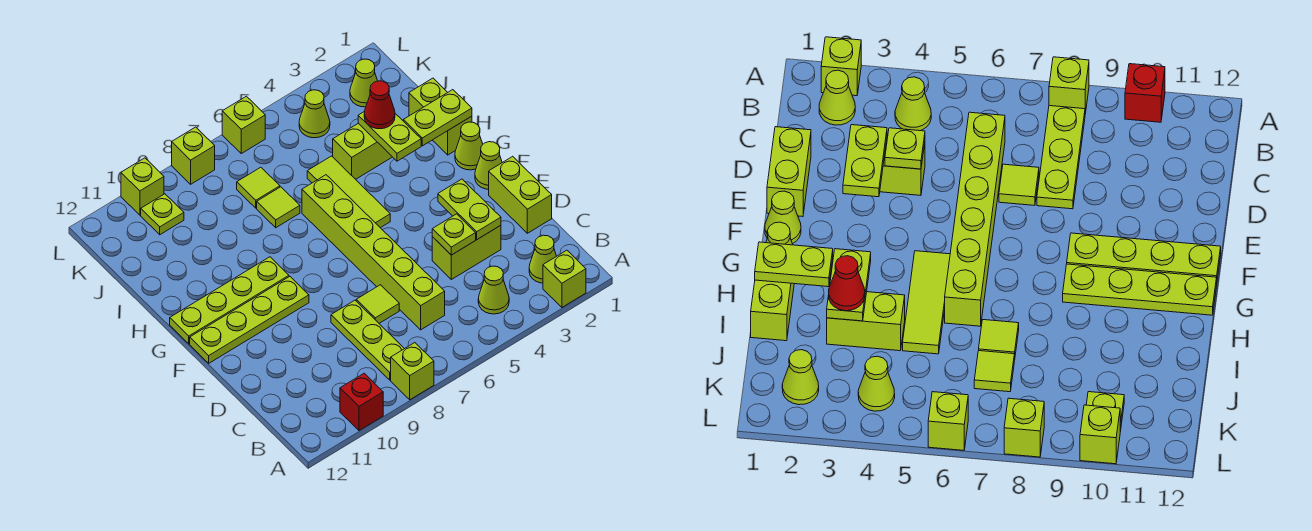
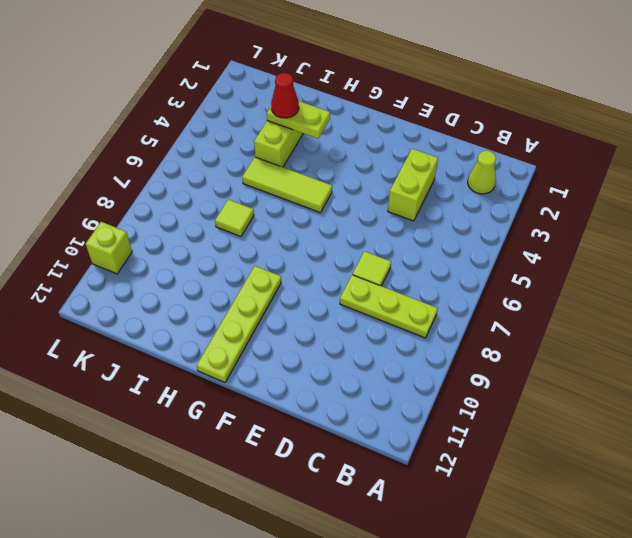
none -> lime 1x1 brick [543,250,586,307]
none -> lime 1x1 brick [391,343,434,400]
none -> red 1x1 brick [340,373,383,431]
none -> lime 1x1 cone [478,266,509,314]

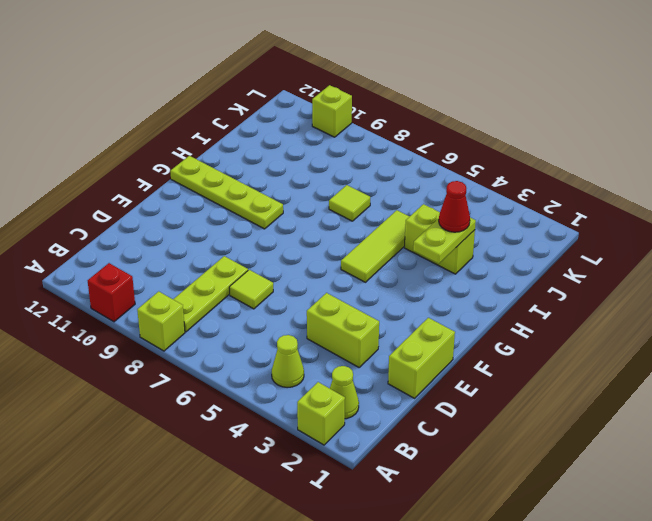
none -> lime 1x6 brick [302,175,445,330]
none -> lime 1x1 cone [475,142,502,189]
none -> lime 1x4 plate [190,277,309,363]
none -> lime 1x1 cone [455,122,483,170]

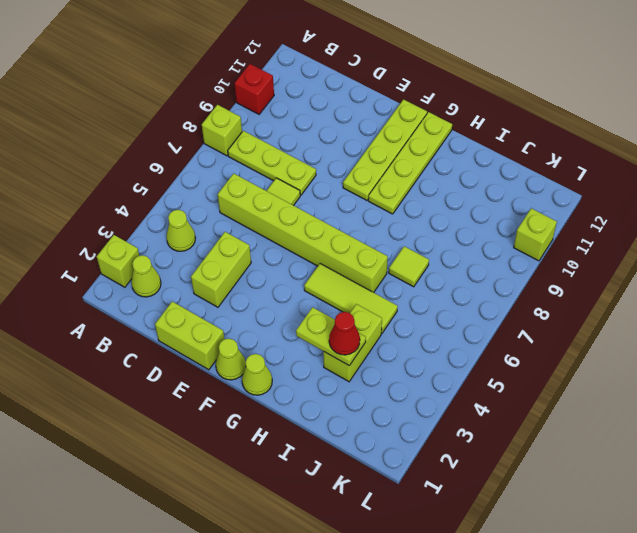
none -> lime 1x2 brick [409,78,472,155]
none -> lime 1x1 tile [237,167,280,208]
none -> lime 1x1 cone [350,59,377,107]
none -> lime 1x1 cone [299,90,330,138]

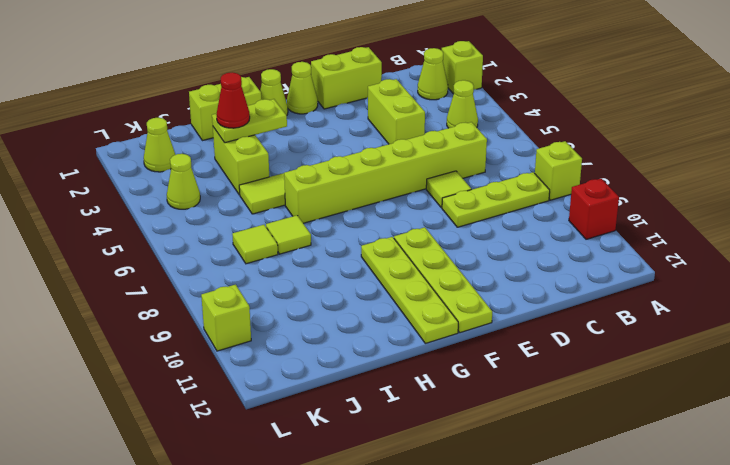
none -> lime 1x1 plate [141,194,184,235]
none -> lime 1x1 brick [222,96,265,153]
none -> lime 1x1 brick [172,127,215,184]
none -> lime 1x2 plate [438,179,501,239]

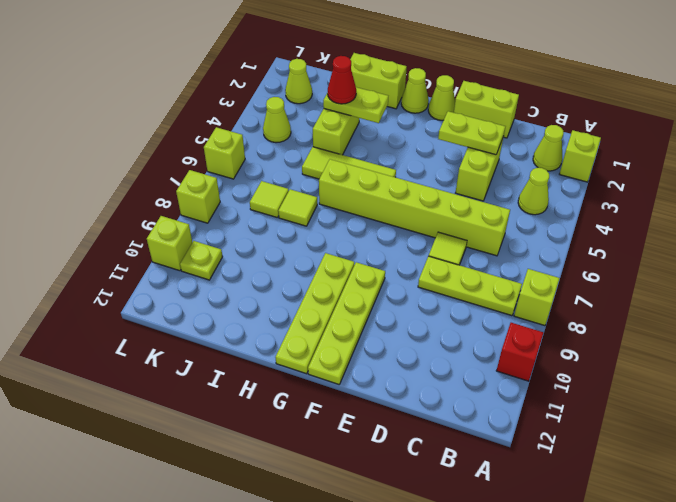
none -> lime 1x1 plate [432,214,476,255]
none -> lime 1x2 plate [403,90,472,146]

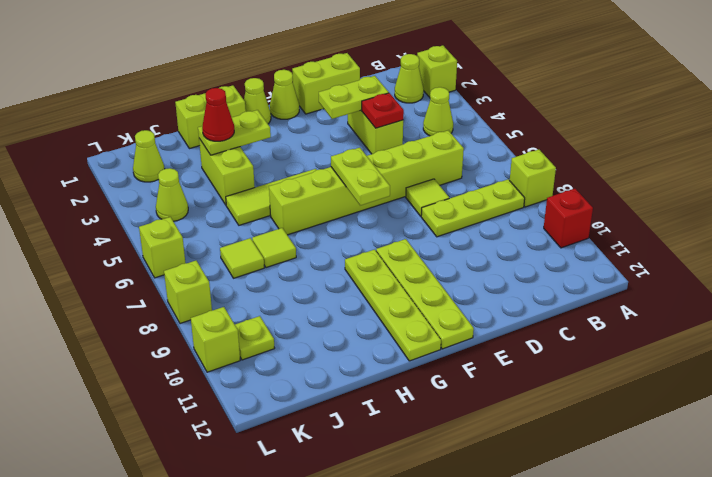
red 1x1 plate [362,93,404,128] -> lime 1x1 plate [432,214,476,255]
lime 1x2 plate [331,148,390,205] -> lime 1x2 plate moved to [403,90,472,146]

